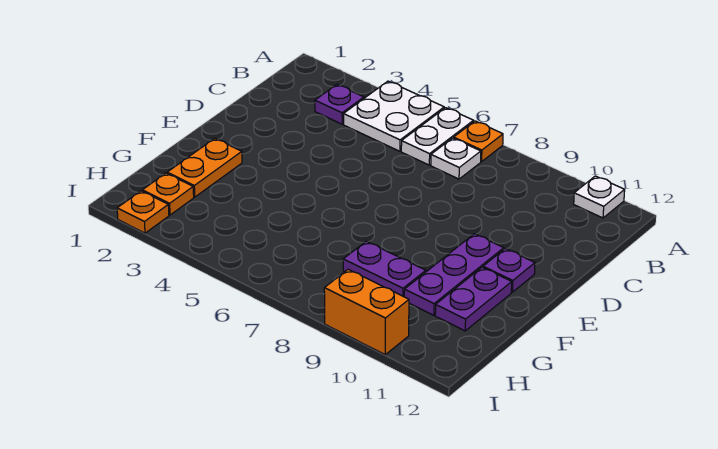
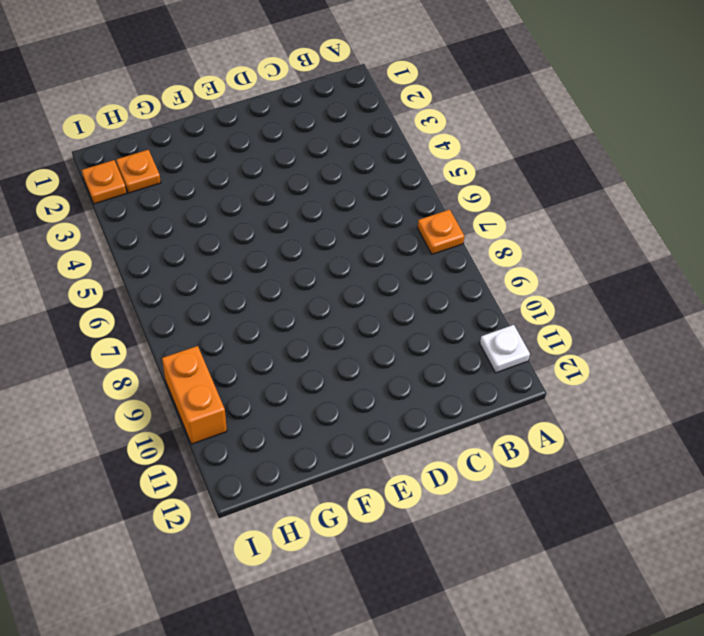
none -> white 2x2 plate [344,81,444,151]
none -> white 1x2 plate [401,108,474,165]
none -> purple 1x1 plate [315,85,364,124]

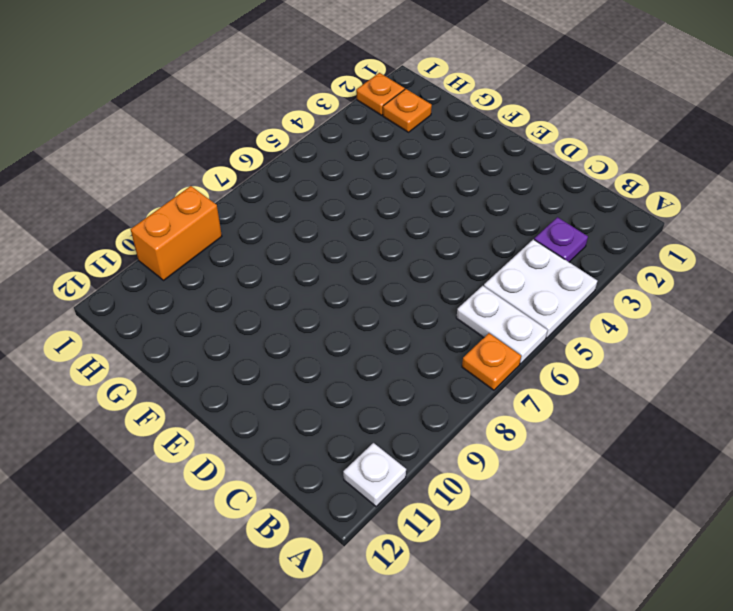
none -> white 1x1 plate [431,138,481,179]
none -> purple 1x3 plate [404,234,504,315]
none -> purple 1x1 plate [483,249,535,292]

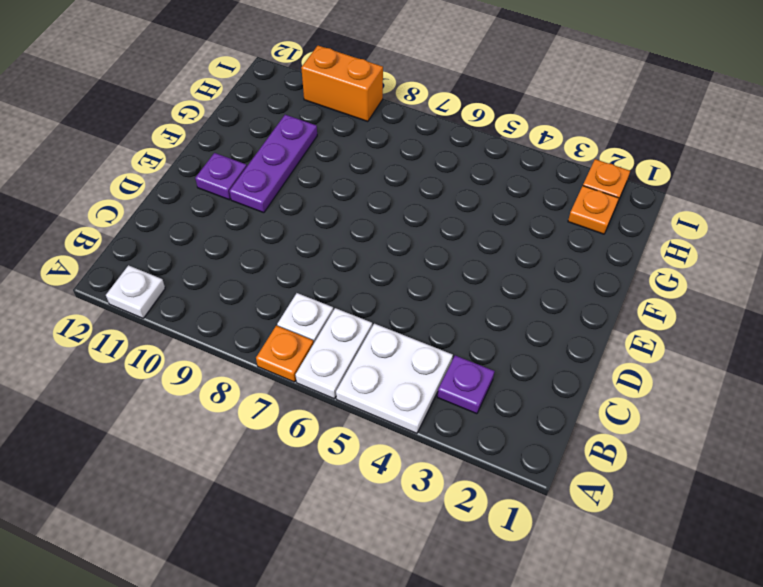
none -> orange 1x2 plate [167,138,242,197]
none -> purple 1x2 plate [435,267,512,331]
none -> purple 1x2 plate [343,241,426,297]

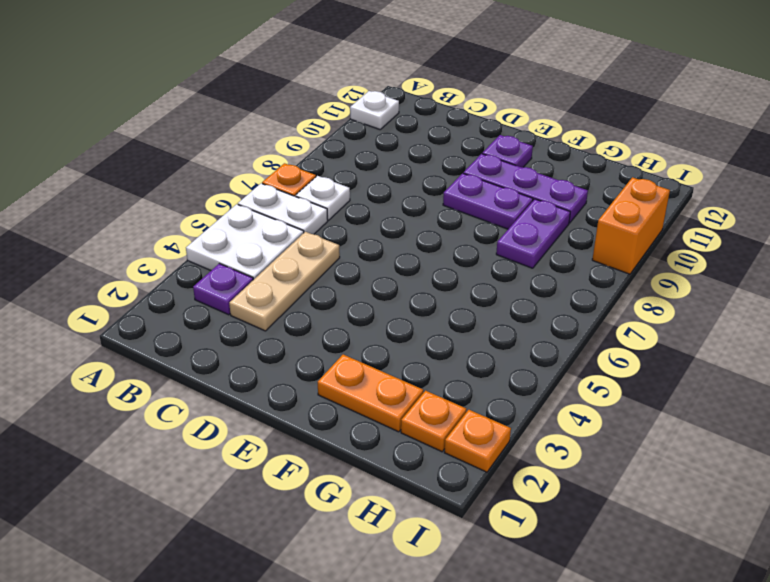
tan 1x3 plate [229,232,340,331] -> none
purple 1x2 plate [443,173,533,229] -> purple 1x2 plate moved to [435,267,512,331]

